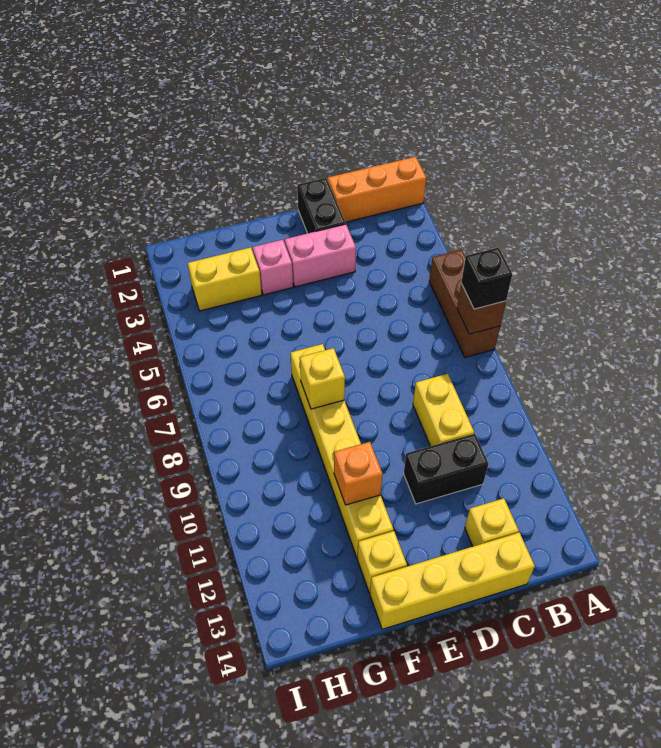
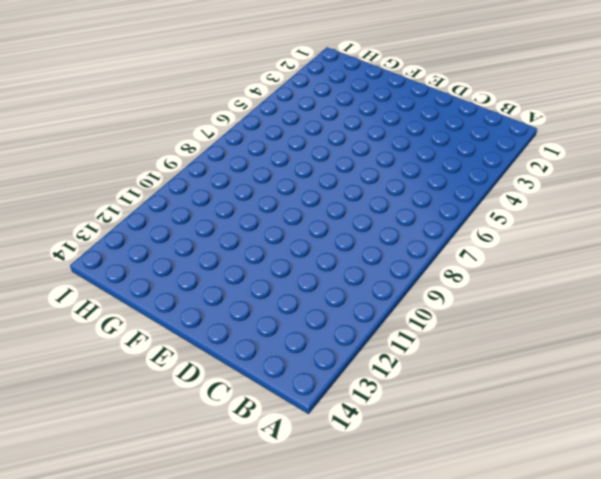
none -> orange 1x3 brick [328,157,426,222]
none -> brown 1x3 brick [429,250,500,357]
none -> yellow 1x2 brick [413,374,474,446]

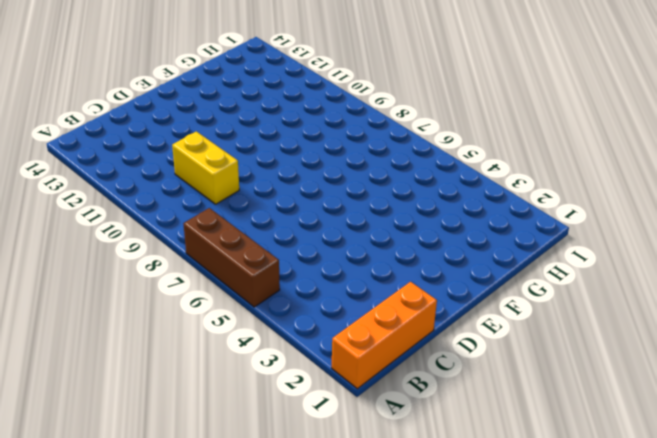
none -> black 1x2 brick [404,434,489,504]
none -> yellow 1x1 brick [465,498,519,546]
none -> yellow 1x4 brick [370,533,535,629]

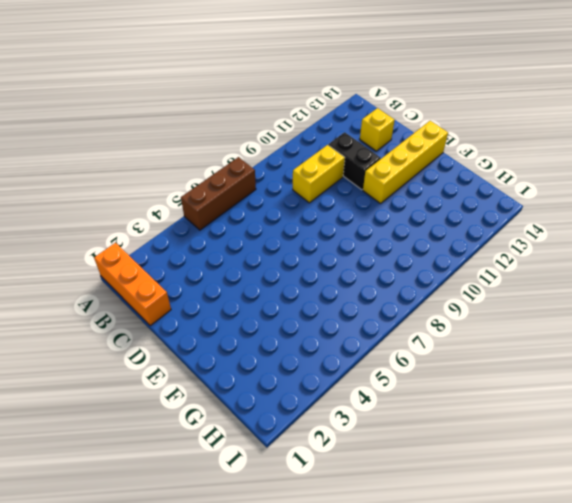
yellow 1x4 brick [363,121,448,204] -> yellow 1x4 brick turned to [370,533,535,629]
none -> black 1x2 brick [297,178,346,233]
none -> pink 1x2 brick [285,224,356,287]
none -> pink 1x1 brick [253,240,293,295]

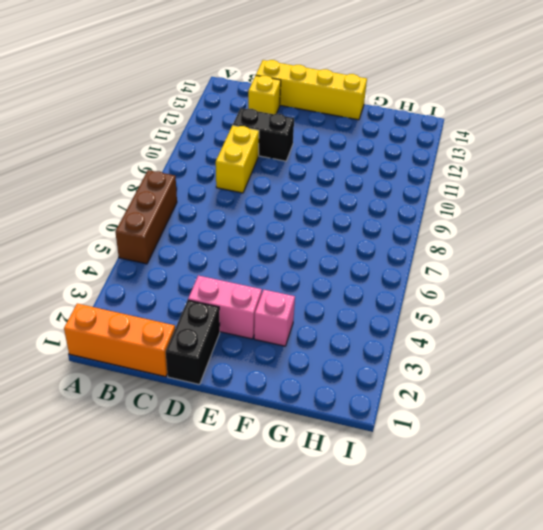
none -> yellow 1x6 brick [291,344,393,558]
none -> yellow 1x1 brick [357,531,407,593]
none -> yellow 1x2 brick [188,247,262,311]

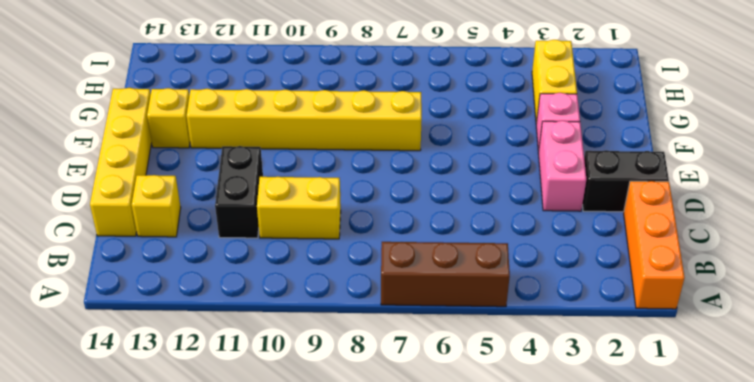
none -> brown 1x1 brick [457,284,506,334]
none -> yellow 1x1 brick [300,348,345,409]
none -> orange 1x1 brick [334,442,382,505]

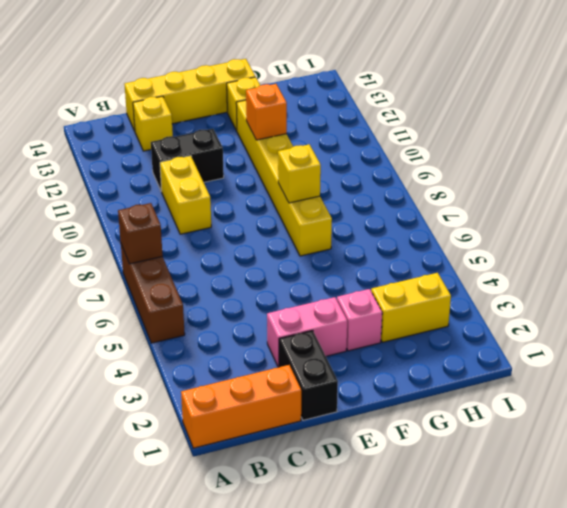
none -> black 1x1 brick [461,248,512,309]

